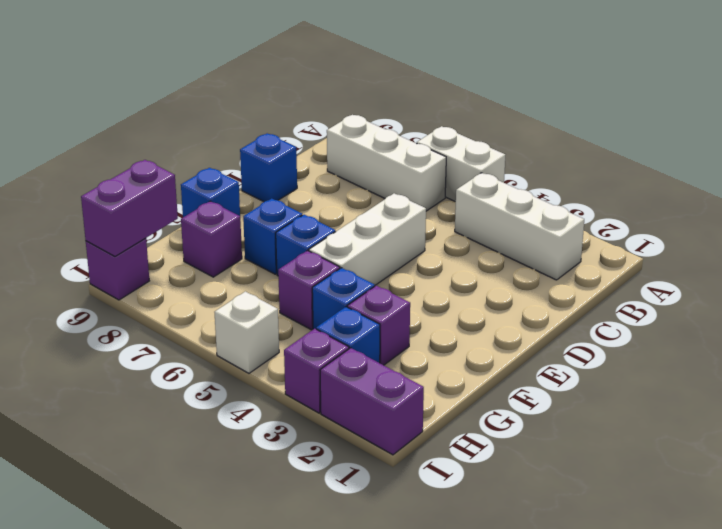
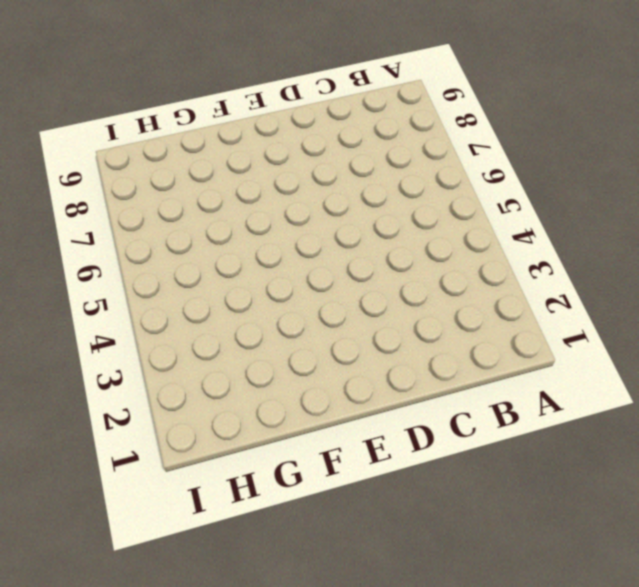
none -> white 1x2 brick [417,126,505,202]
none -> white 1x3 brick [455,173,584,280]
none -> white 1x3 brick [327,115,446,211]

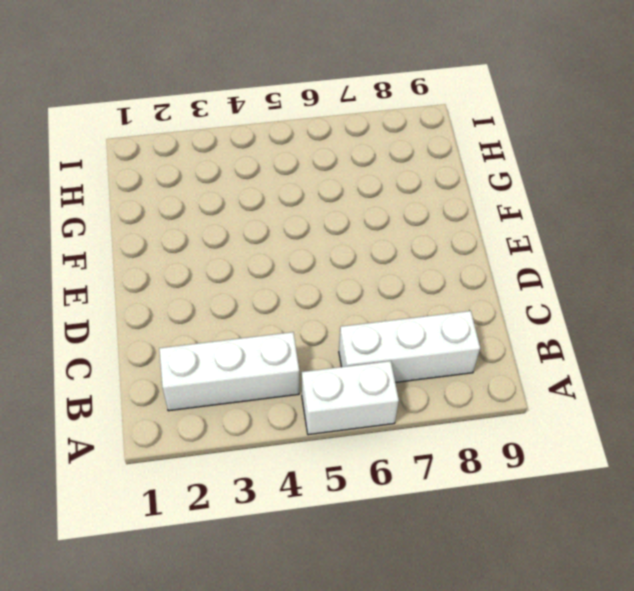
none -> white 1x3 brick [309,193,426,285]
none -> blue 1x1 brick [240,133,297,202]
none -> blue 1x1 brick [276,215,336,276]

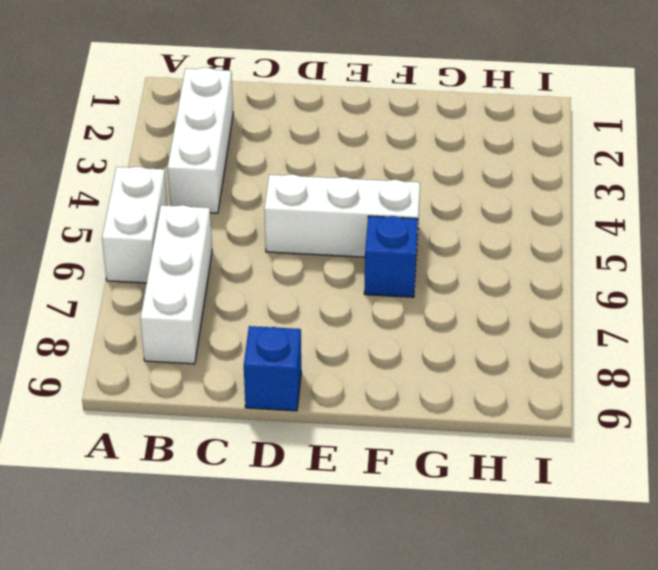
none -> blue 1x1 brick [243,199,302,274]
none -> blue 1x1 brick [181,168,240,217]
none -> purple 1x1 brick [347,286,410,365]

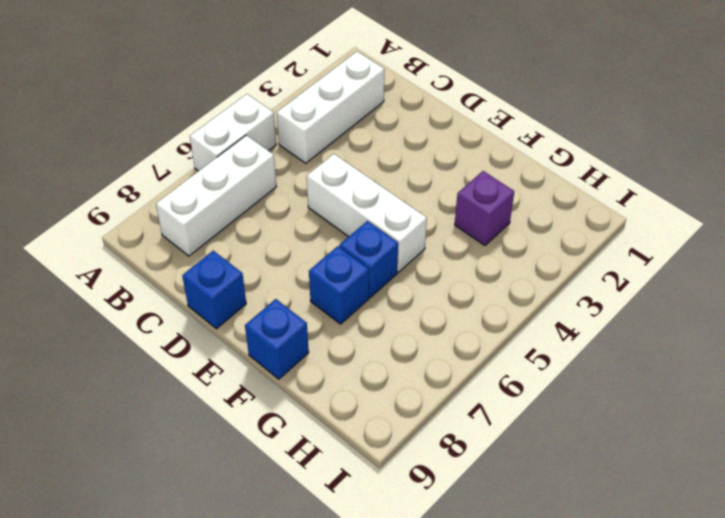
none -> blue 1x1 brick [312,268,375,329]
none -> purple 1x1 brick [278,250,340,330]
none -> purple 1x1 brick [181,201,242,277]

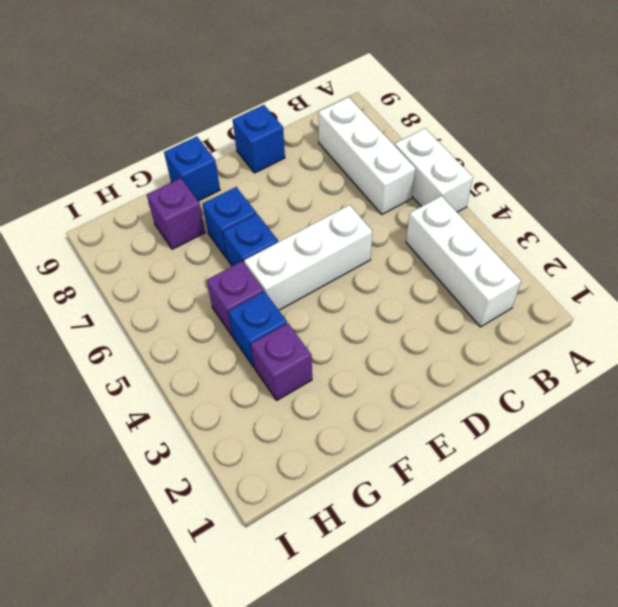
none -> blue 1x1 brick [316,307,380,363]
none -> purple 1x2 brick [320,348,424,455]
none -> purple 1x1 brick [284,329,349,413]

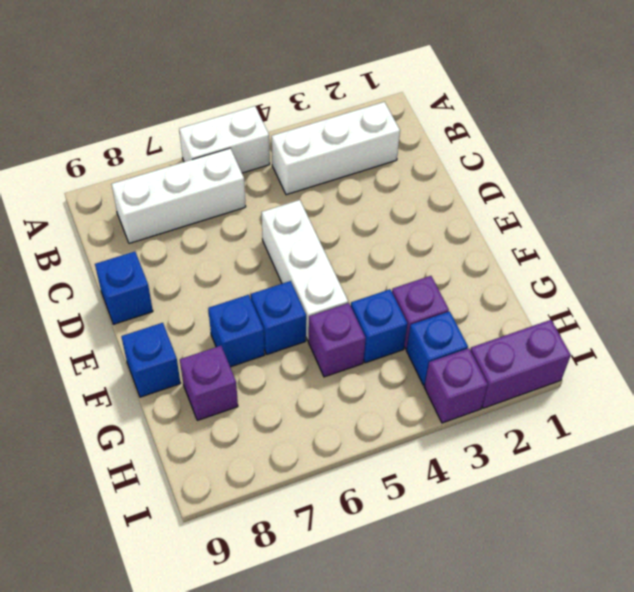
none -> white 1x1 brick [215,291,279,373]
none -> purple 1x1 brick [86,238,149,300]
none -> purple 1x2 brick [81,160,178,257]

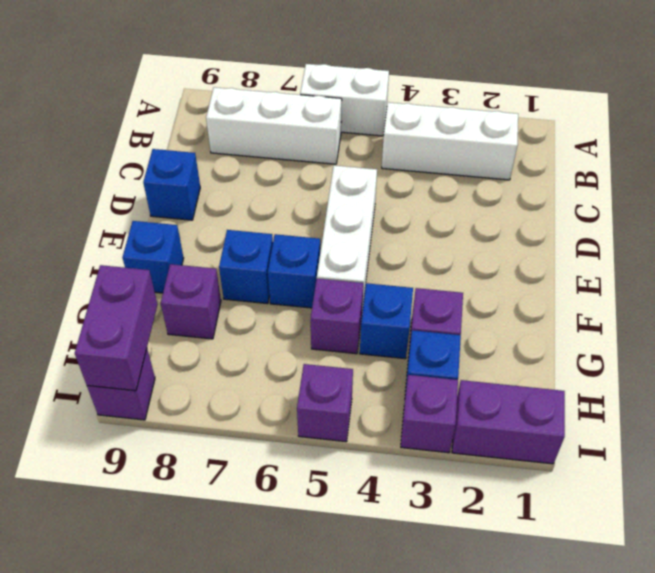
purple 1x1 brick [297,364,353,442] -> white 1x1 brick [215,291,279,373]

